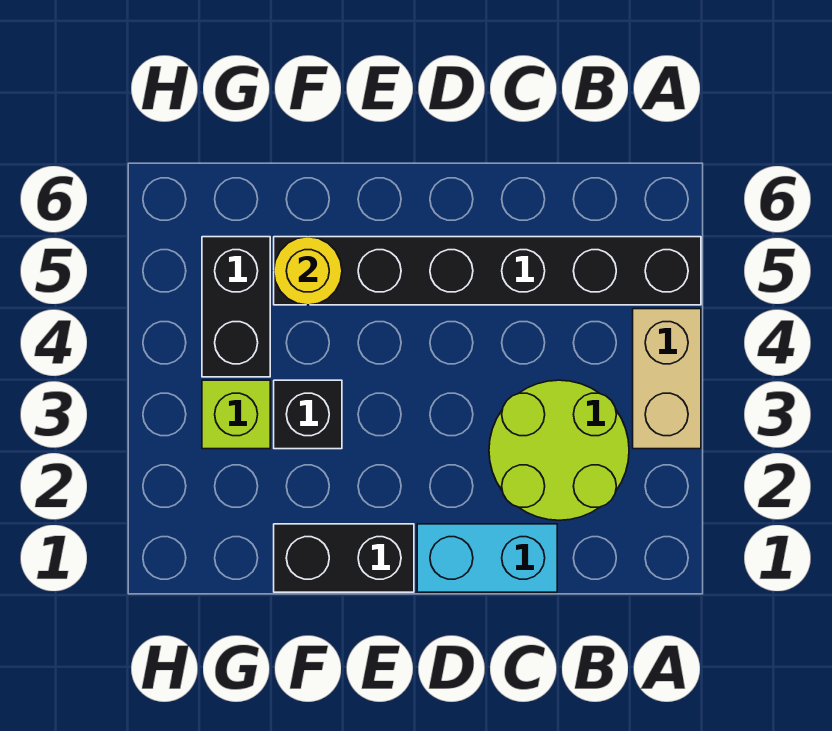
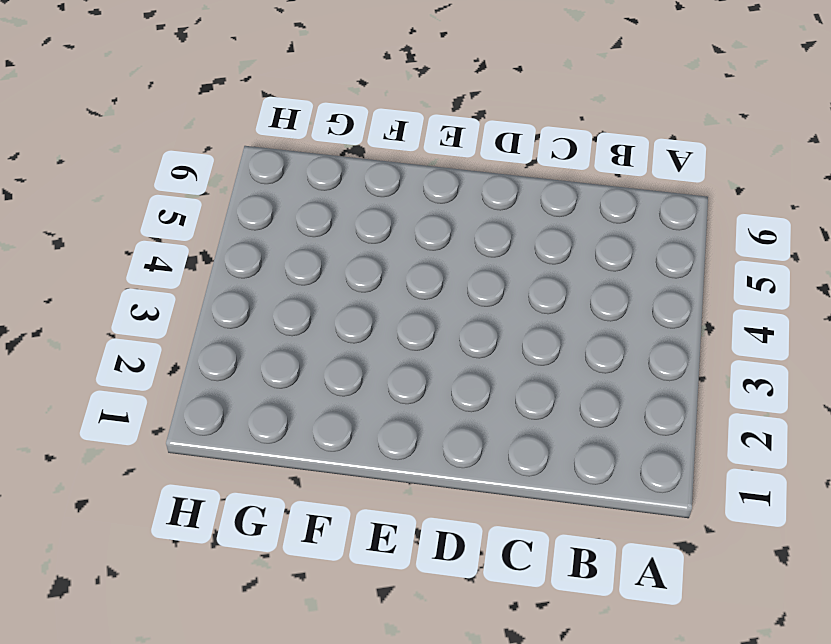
none -> tan 1x2 brick [633,309,701,449]
none -> black 1x6 brick [274,237,701,305]

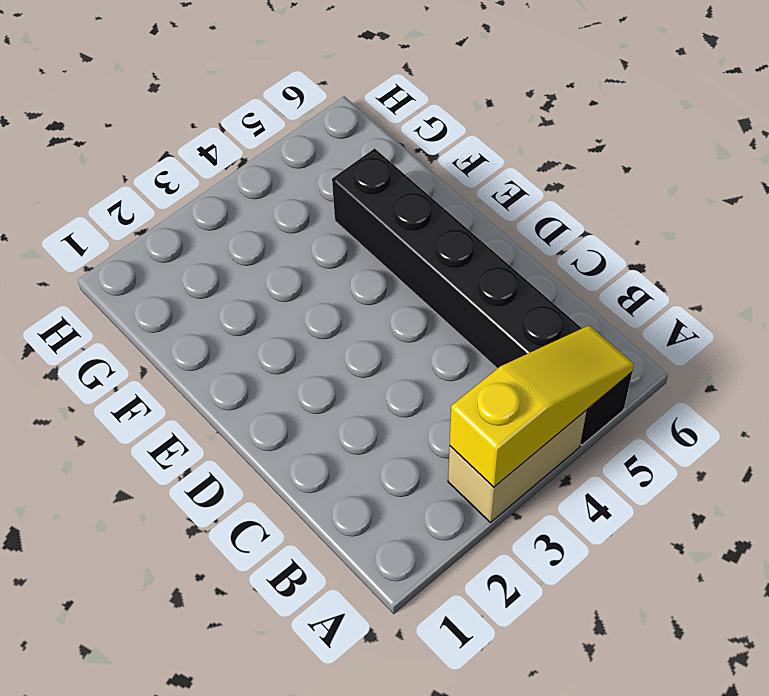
yellow 1x3 slope [450,325,634,487] -> none
none -> lime 2x2 round brick [489,380,629,520]
none -> cyan 1x2 brick [417,524,557,592]

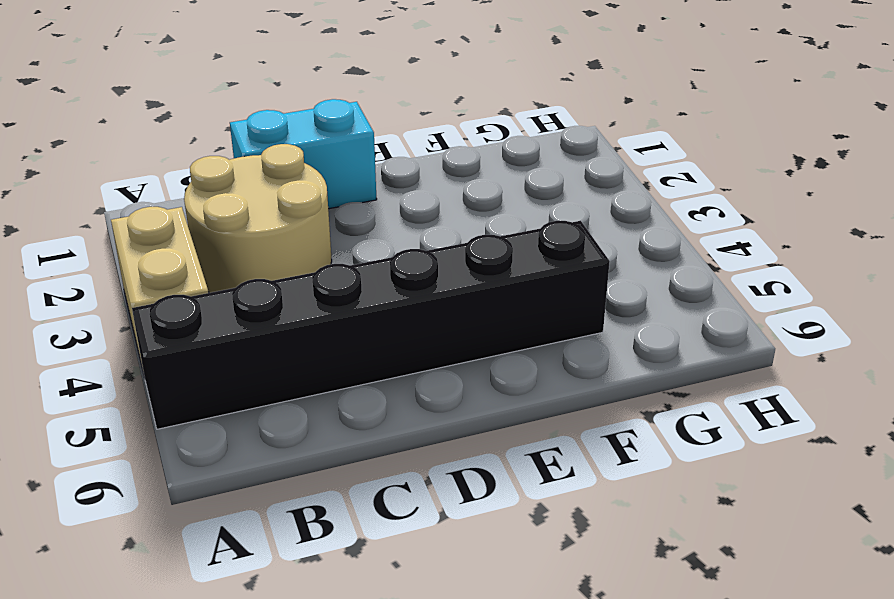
tan 2x2 round brick [184,144,332,293] -> lime 2x2 round brick [489,380,629,520]
none -> black 1x2 brick [274,524,414,592]
none -> black 1x1 brick [274,380,342,449]

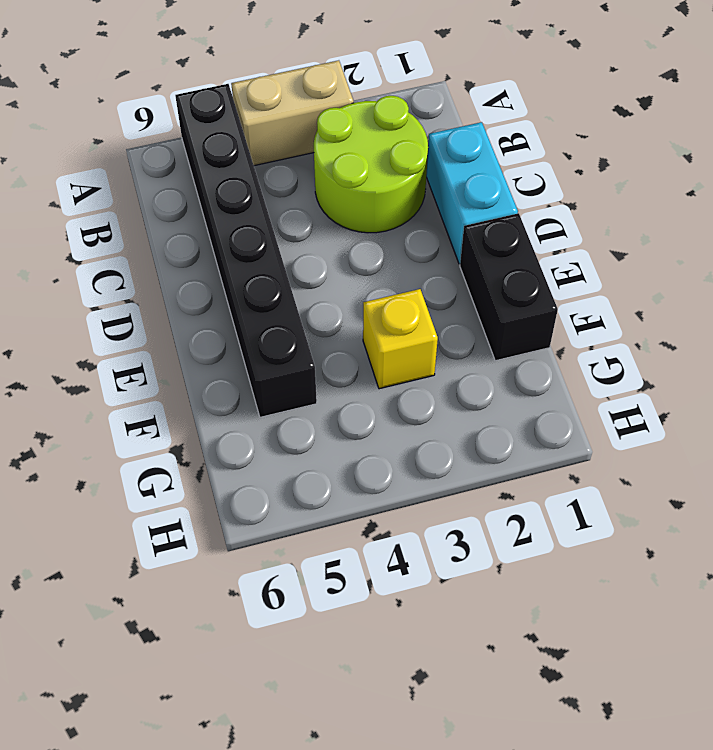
yellow 1x1 brick [363,289,438,389] -> black 1x1 brick [274,380,342,449]
none -> lime 1x1 brick [202,380,270,449]
none -> black 1x2 brick [202,237,270,377]

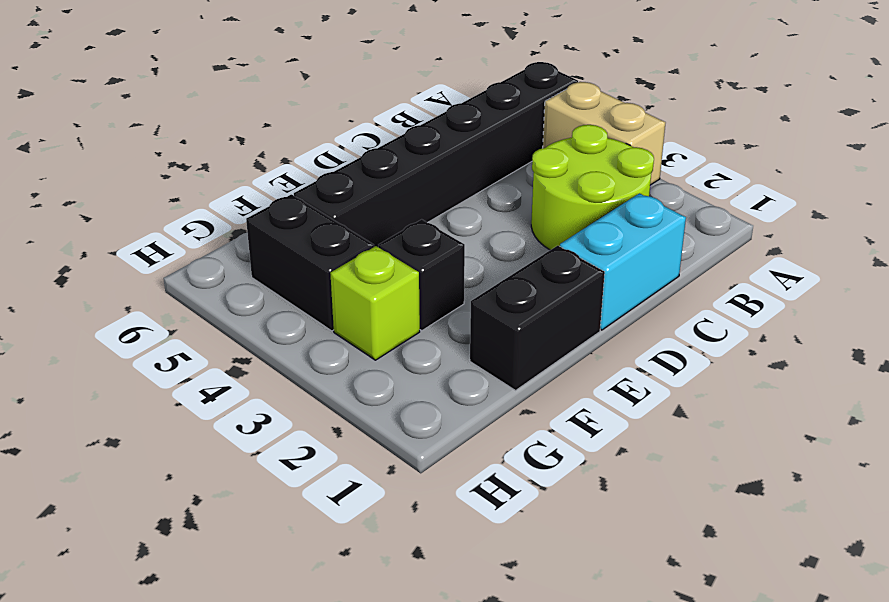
none -> yellow 1x1 round brick [274,237,342,305]

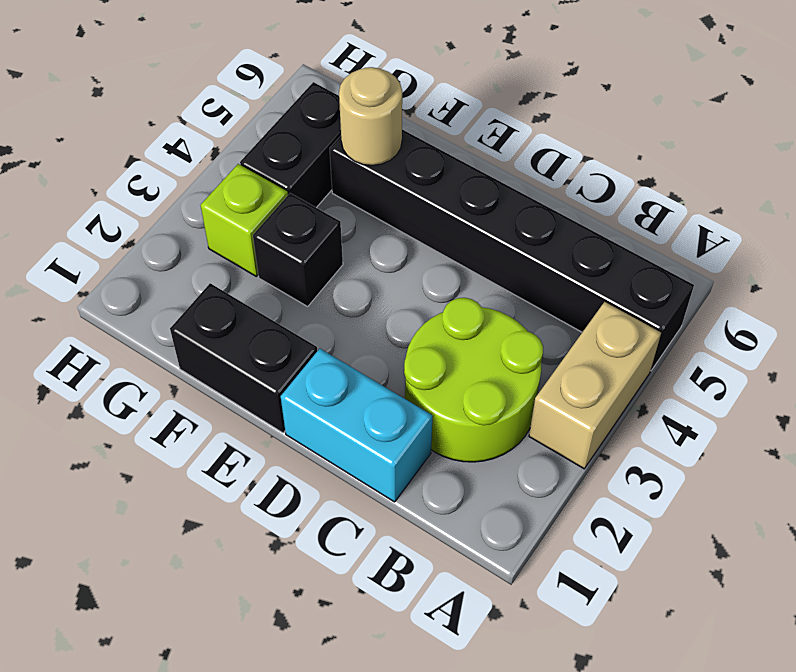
tan 1x1 round brick [339,67,402,165] -> yellow 1x1 round brick [274,237,342,305]

